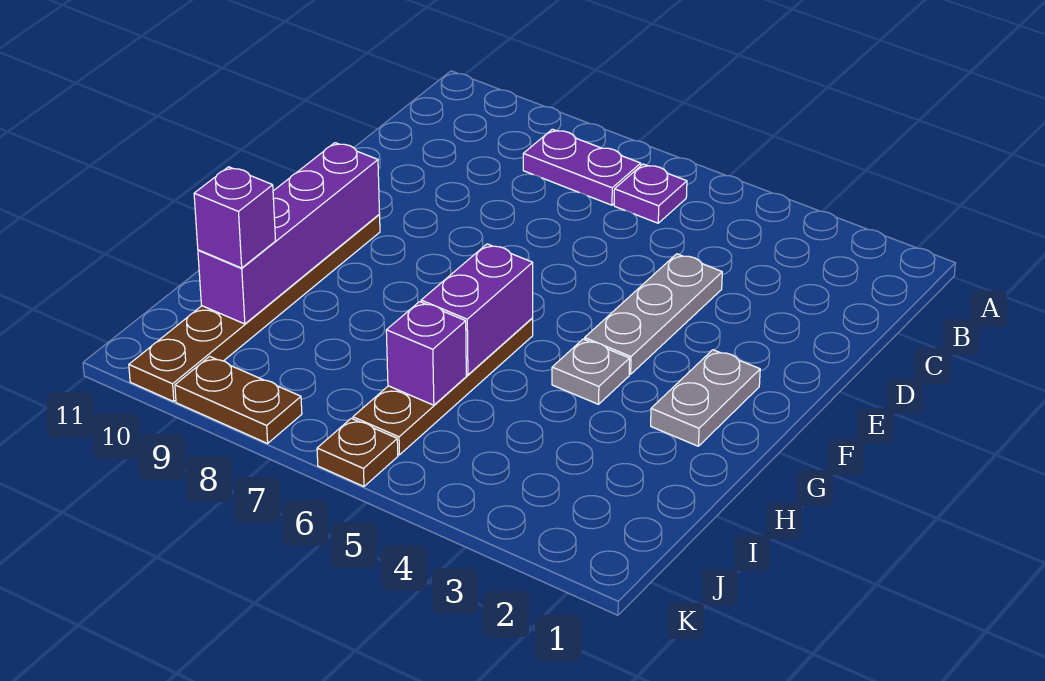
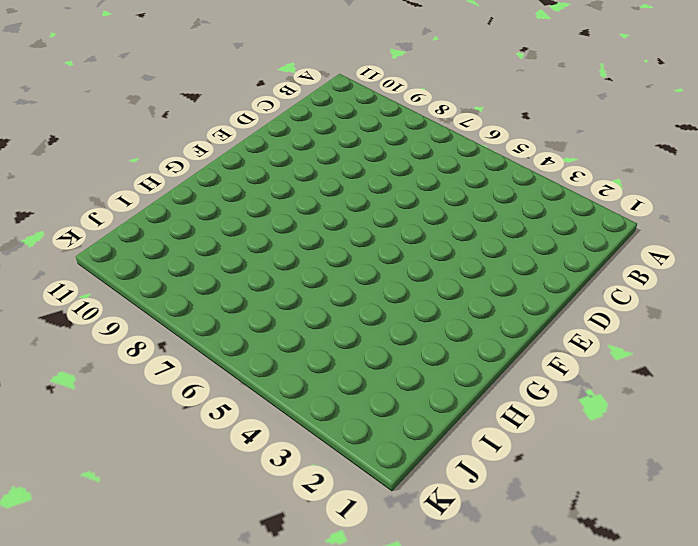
none -> purple 1x1 plate [614,164,687,223]
none -> purple 1x2 plate [523,129,641,205]
none -> grey 1x3 plate [585,254,722,374]

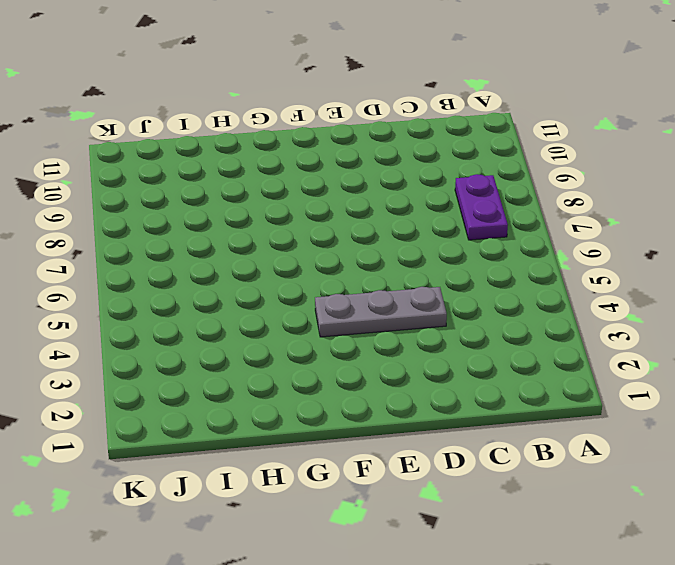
none -> purple 1x1 plate [614,164,687,223]
none -> grey 1x2 plate [651,350,760,446]
none -> brown 1x6 plate [129,215,380,402]

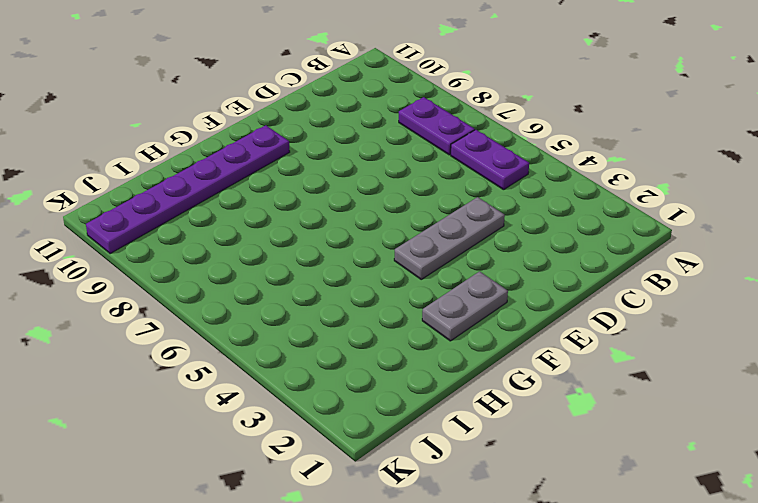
purple 1x2 plate [451,130,529,190] -> purple 1x1 plate [614,164,687,223]
purple 1x6 plate [86,125,290,254] -> brown 1x6 plate [129,215,380,402]
none -> grey 1x1 plate [552,339,630,404]
none -> brown 1x4 plate [353,318,533,455]
none -> brown 1x1 plate [317,418,398,486]

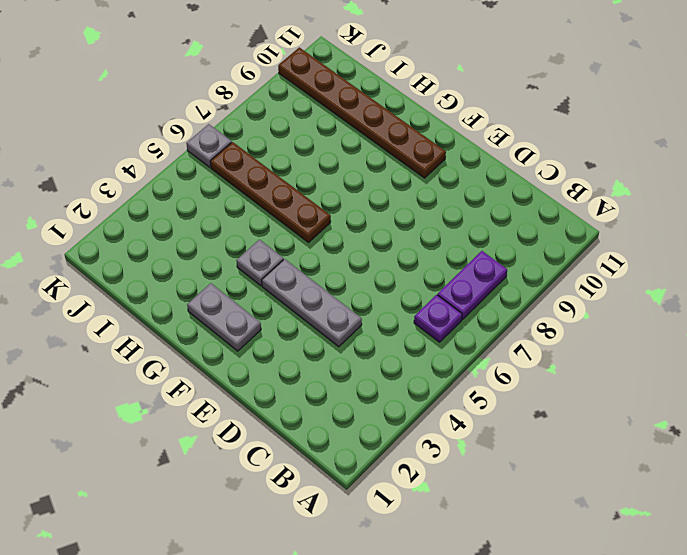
grey 1x1 plate [186,124,232,167] -> brown 1x1 plate [317,418,398,486]
none -> brown 1x2 plate [175,356,302,443]
none -> purple 1x4 brick [198,143,380,324]
none -> purple 1x2 brick [421,244,533,375]

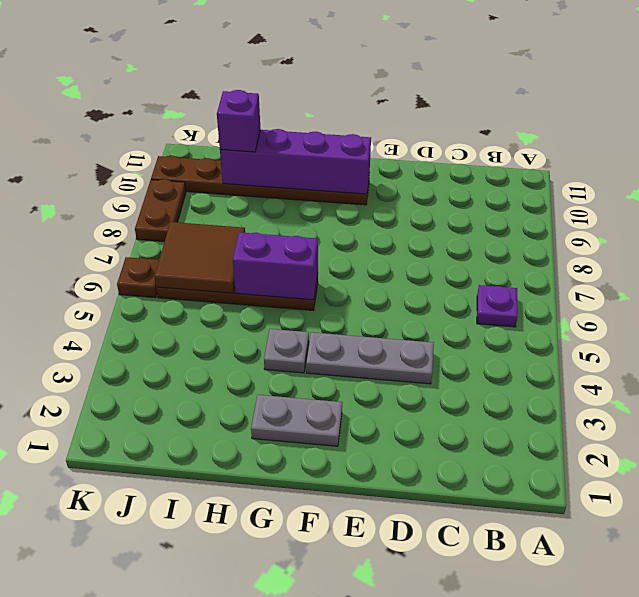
brown 2x2 tile [155,222,245,293] -> purple 1x1 brick [386,302,466,405]
none -> purple 1x2 plate [523,129,641,205]

